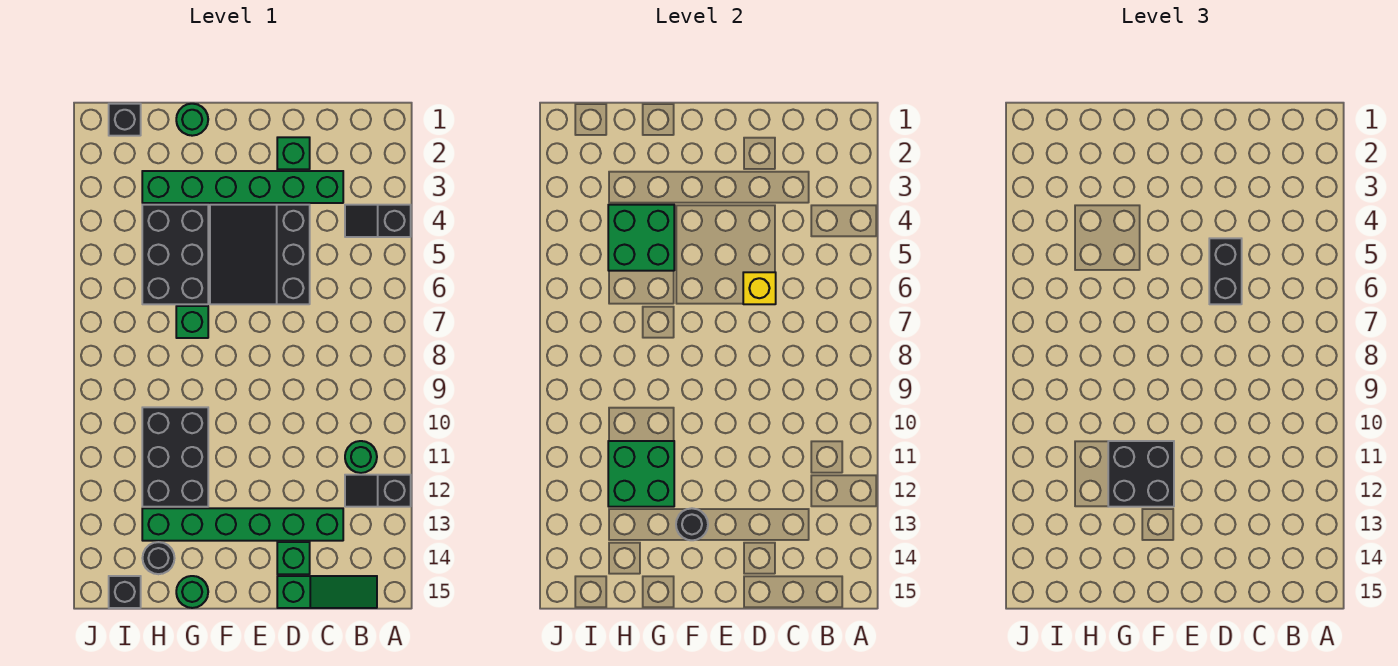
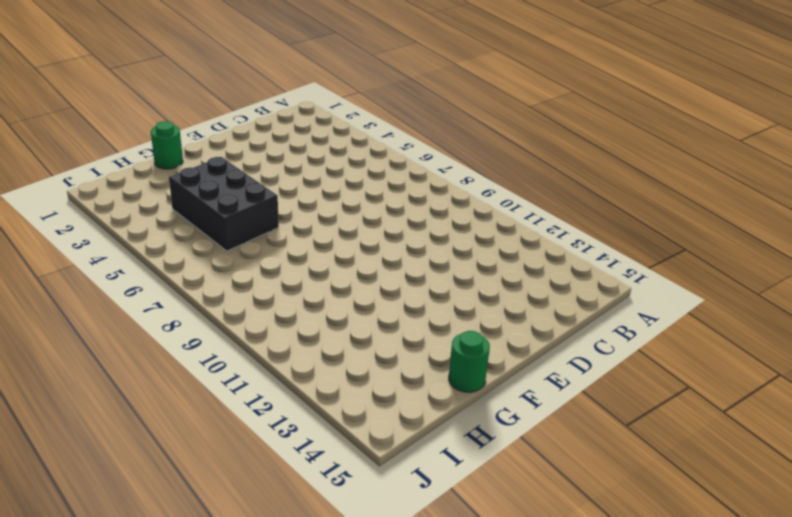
none -> black 1x2 slope [345,205,411,237]
none -> black 1x2 slope [345,475,411,507]
none -> green 1x1 round brick [345,441,377,473]

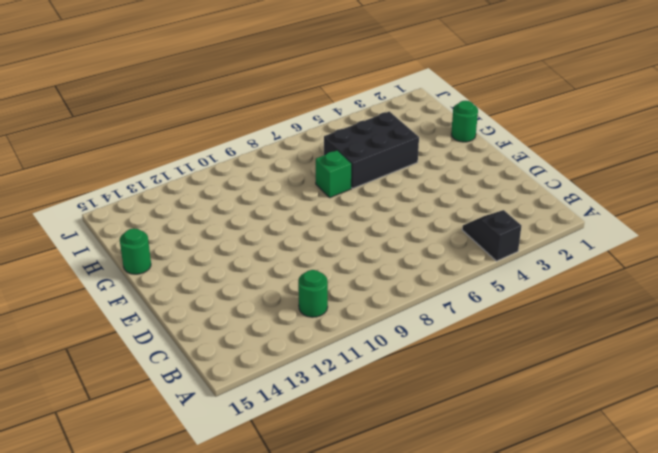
none -> black 1x2 slope [345,475,411,507]
none -> green 1x3 slope [277,576,377,608]
none -> green 1x6 brick [142,171,343,203]

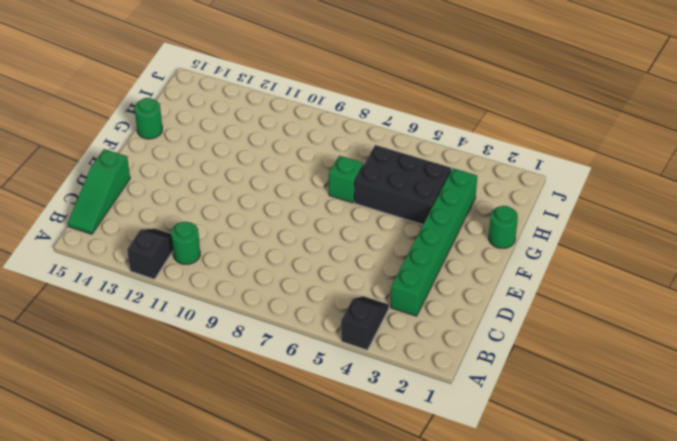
none -> green 1x6 brick [142,508,343,541]
none -> green 1x1 brick [277,137,310,169]
none -> black 3x3 slope [210,205,310,304]

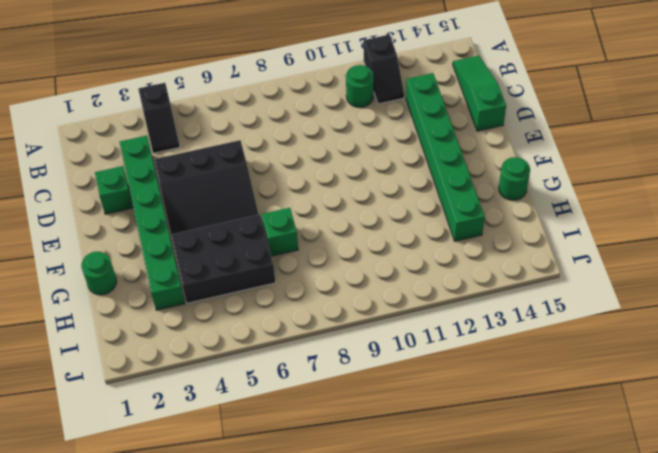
none -> green 1x1 brick [277,542,310,574]
none -> black 2x3 brick [142,407,208,507]
none -> black 1x1 round brick [142,542,175,574]

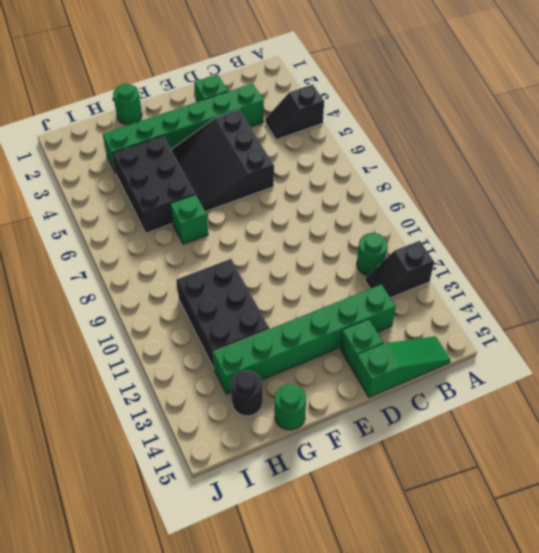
none -> black 1x1 brick [109,104,141,136]
none -> black 1x1 brick [109,576,141,608]
none -> yellow 1x1 brick [743,272,776,304]

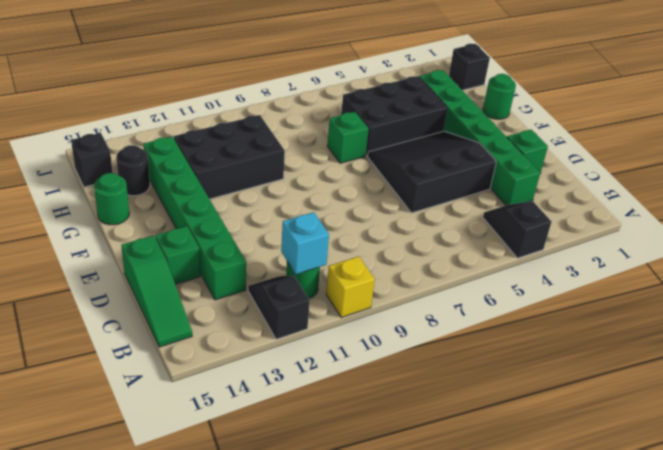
yellow 1x1 brick [326,256,375,318] -> yellow 1x1 brick moved to [743,272,776,304]
cyan 1x1 brick [281,212,329,274] -> none
none -> black 1x1 round brick [676,508,708,540]
none -> green 2x2 brick [608,205,674,271]
none -> green 2x2 brick [608,441,674,507]

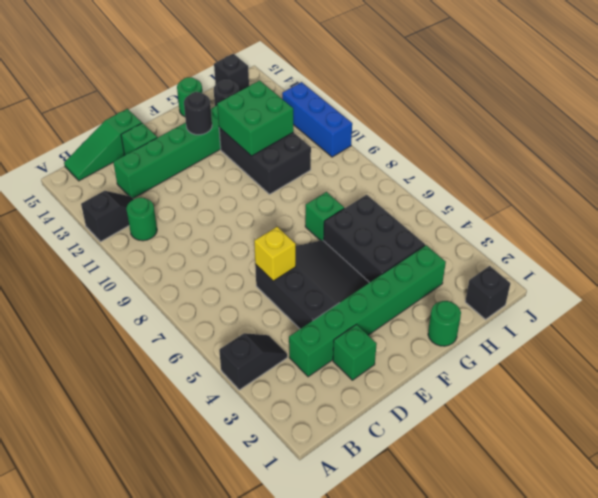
blue 1x3 brick [282,82,352,157] -> none
none -> green 2x2 brick [608,205,674,271]
none -> black 1x2 brick [1209,238,1242,304]
none -> black 2x2 brick [1108,441,1174,507]

